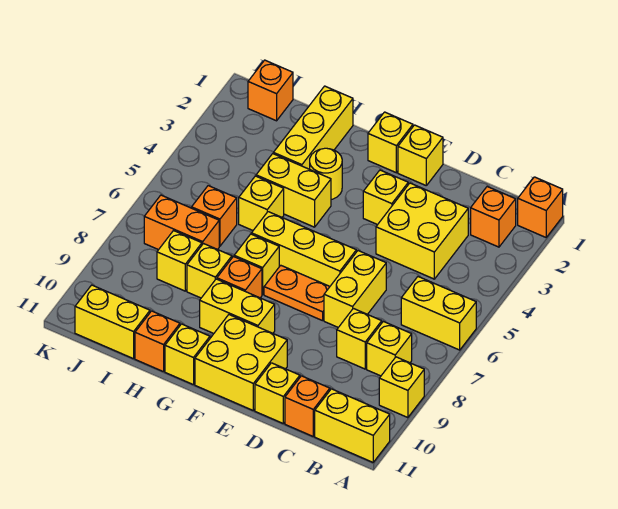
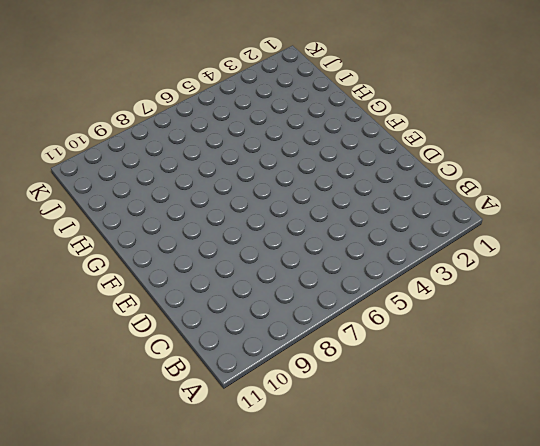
none -> orange 1x1 brick [518,177,563,237]
none -> yellow 1x2 brick [401,277,476,350]
none -> yellow 1x1 brick [379,357,424,418]
none -> yellow 1x2 brick [315,389,390,462]

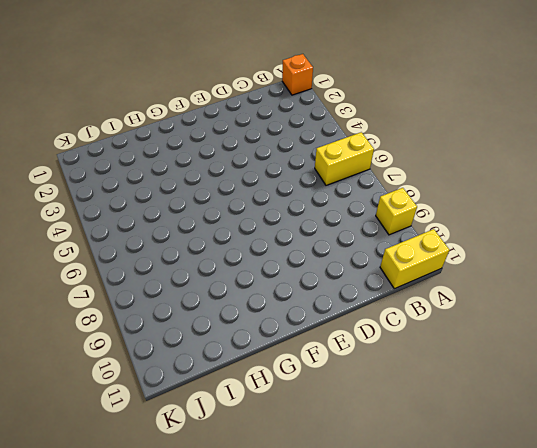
none -> orange 1x1 brick [471,187,516,247]
none -> yellow 1x1 brick [367,321,412,376]
none -> yellow 2x2 brick [376,183,468,279]
none -> yellow 1x1 brick [337,308,382,369]

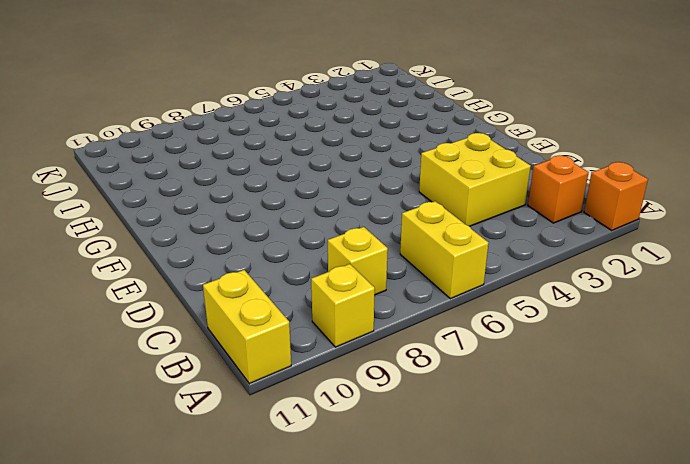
none -> yellow 1x1 brick [337,308,382,369]
none -> orange 1x1 brick [285,376,330,436]
none -> yellow 1x2 brick [324,251,386,327]
none -> yellow 1x1 brick [255,363,300,423]

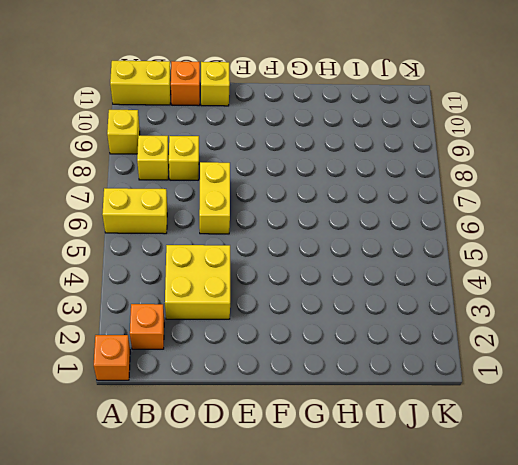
none -> yellow 1x1 brick [398,125,443,185]
none -> yellow 1x1 brick [363,170,408,225]
none -> yellow 1x3 brick [251,212,356,286]
none -> orange 1x2 plate [264,265,330,321]

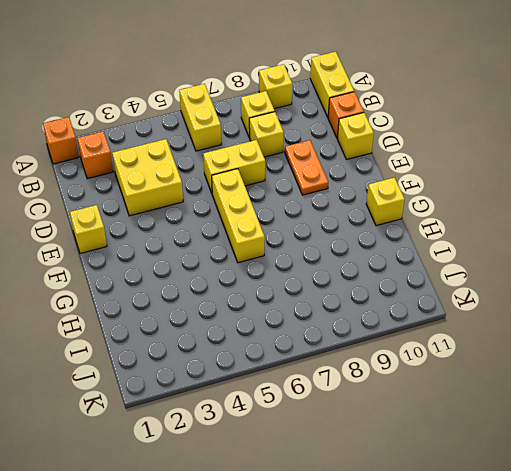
orange 1x2 plate [285,140,328,195] -> orange 1x2 plate moved to [264,265,330,321]
none -> yellow 1x1 brick [363,170,408,225]
none -> yellow 2x2 brick [195,315,287,410]
none -> yellow 1x1 brick [368,112,413,173]
none -> yellow 1x2 brick [200,279,275,333]

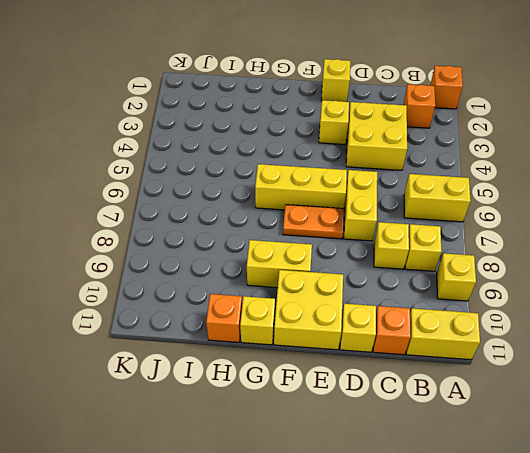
none -> yellow 1x1 brick [368,112,413,173]
none -> yellow 1x1 round brick [310,148,342,200]
none -> yellow 1x2 brick [256,154,331,227]
none -> yellow 1x1 brick [234,234,279,295]

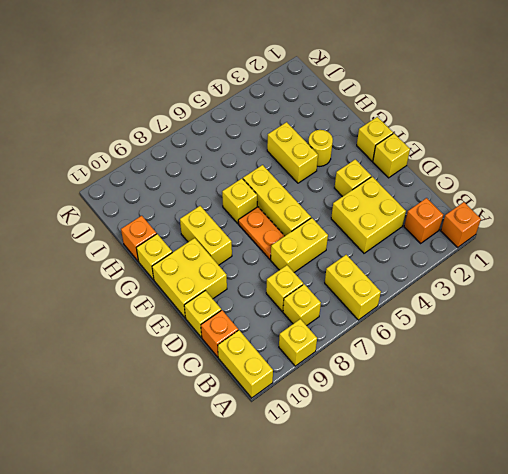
none -> orange 1x1 brick [217,257,262,298]
none -> yellow 1x3 brick [273,86,353,169]
none -> yellow 1x1 brick [239,176,284,230]
none -> yellow 1x1 brick [187,244,232,298]

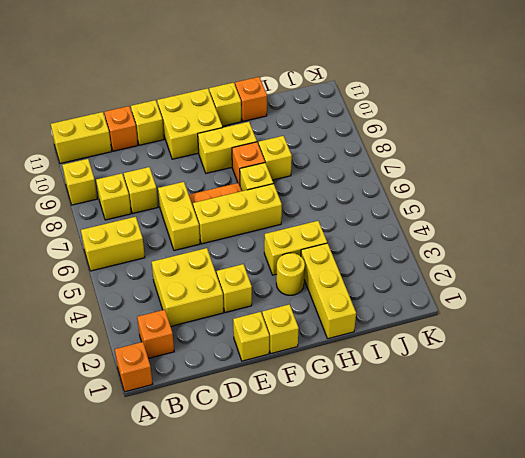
none -> yellow 1x1 brick [239,176,284,230]
none -> orange 1x1 brick [192,186,237,246]
none -> orange 1x2 brick [144,195,219,250]
none -> yellow 1x1 brick [157,231,202,291]

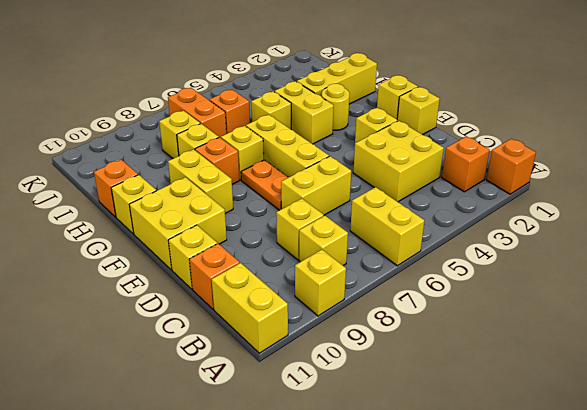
none -> yellow 1x2 brick [75,285,150,359]
none -> orange 1x1 brick [248,60,293,121]

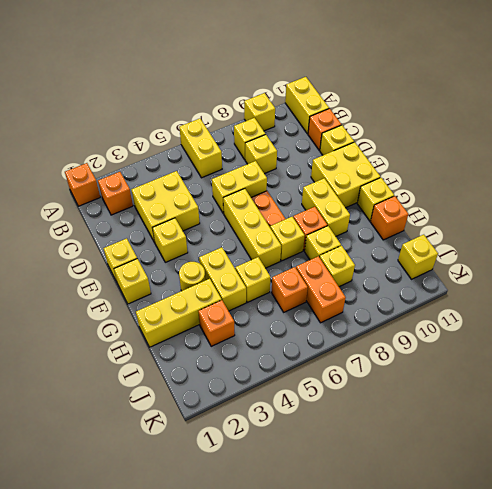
orange 1x1 brick [198,300,235,346] -> orange 1x1 brick moved to [248,60,293,121]
yellow 1x1 brick [398,235,438,279] -> yellow 1x2 brick [75,285,150,359]

